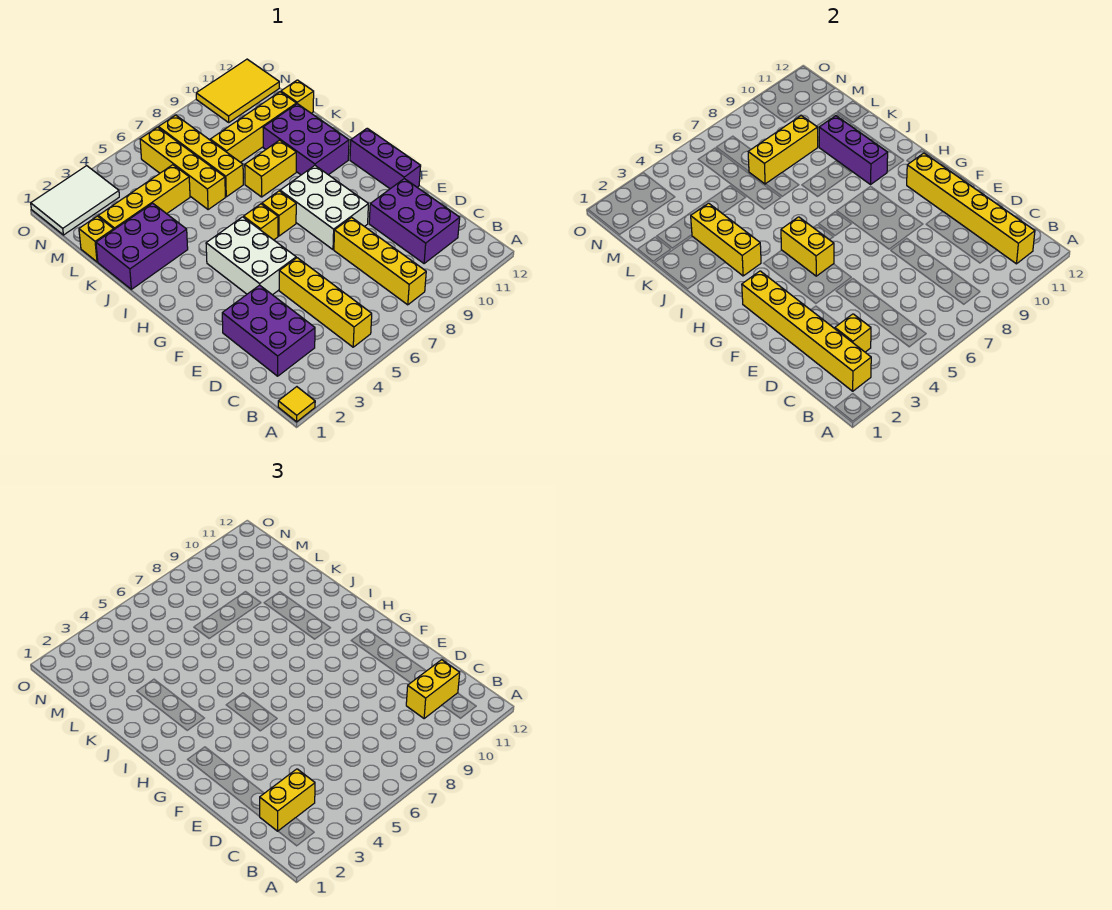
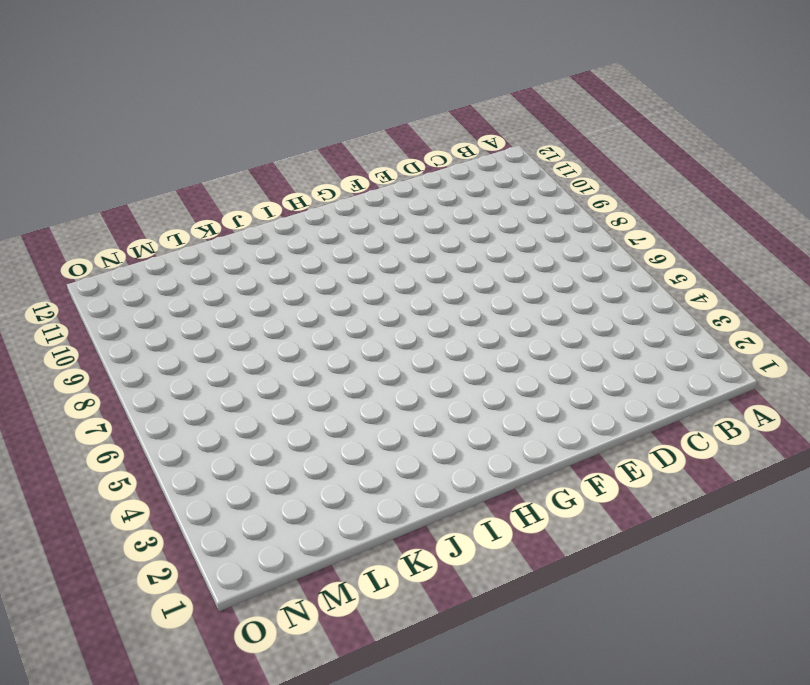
none -> yellow 1x1 tile [278,387,315,422]
none -> yellow 1x4 brick [279,258,372,347]
none -> yellow 1x4 brick [334,217,426,305]
none -> purple 2x3 brick [222,285,315,376]

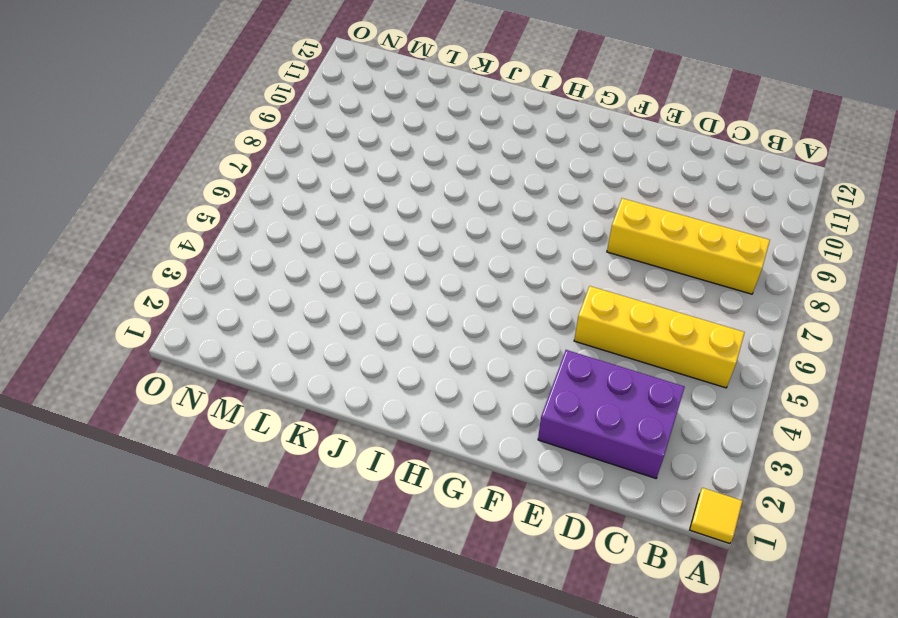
none -> purple 2x3 brick [369,179,460,264]
none -> white 2x3 brick [206,217,296,295]
none -> white 2x3 brick [280,166,368,250]
none -> purple 1x3 brick [350,128,421,189]

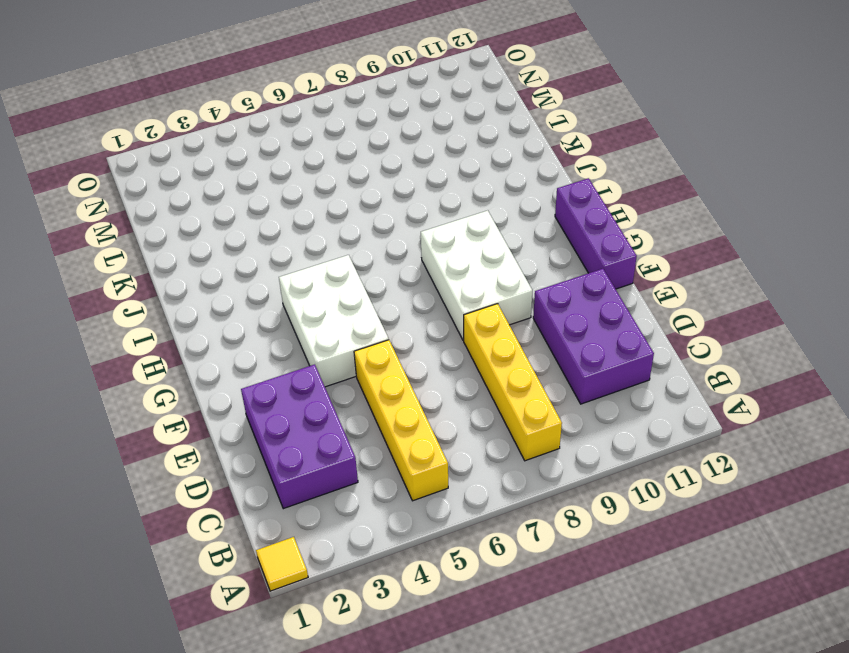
none -> yellow 1x1 brick [244,204,278,240]
none -> yellow 1x1 brick [262,191,296,236]
none -> purple 2x3 brick [263,104,349,175]
none -> purple 2x3 brick [96,203,188,289]

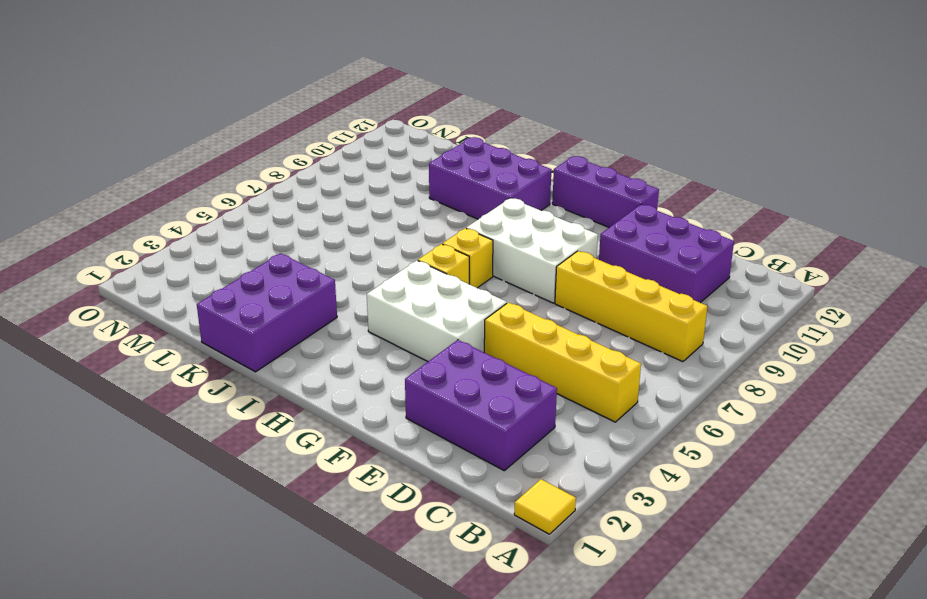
none -> yellow 1x2 brick [245,140,296,197]
none -> yellow 1x4 brick [140,127,225,210]
none -> yellow 1x4 brick [158,115,243,197]
none -> yellow 1x1 brick [79,216,114,262]

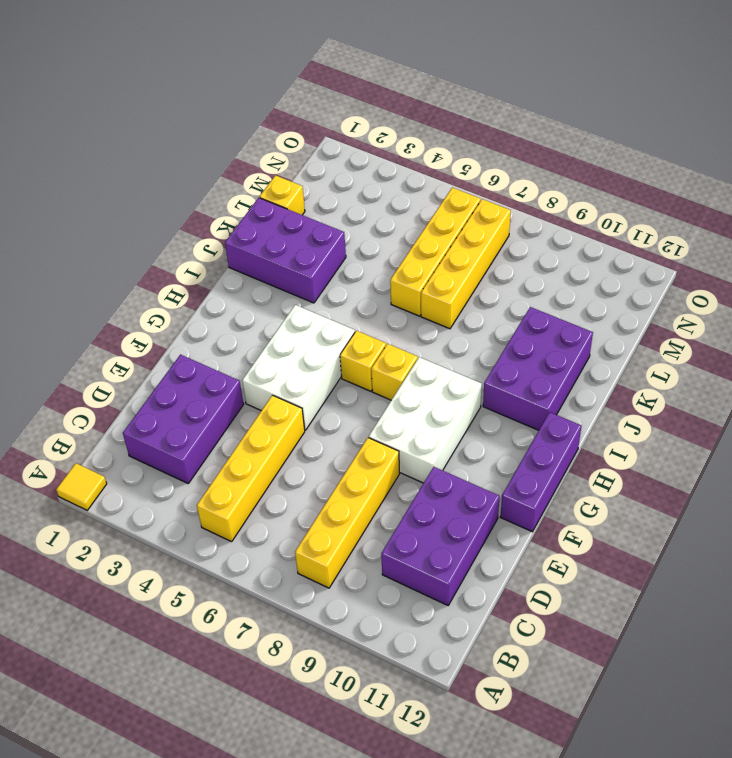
none -> yellow 1x2 brick [245,140,296,197]
none -> yellow 1x4 brick [98,165,190,229]
none -> yellow 1x4 brick [210,92,296,162]
none -> yellow 1x1 brick [281,80,314,113]

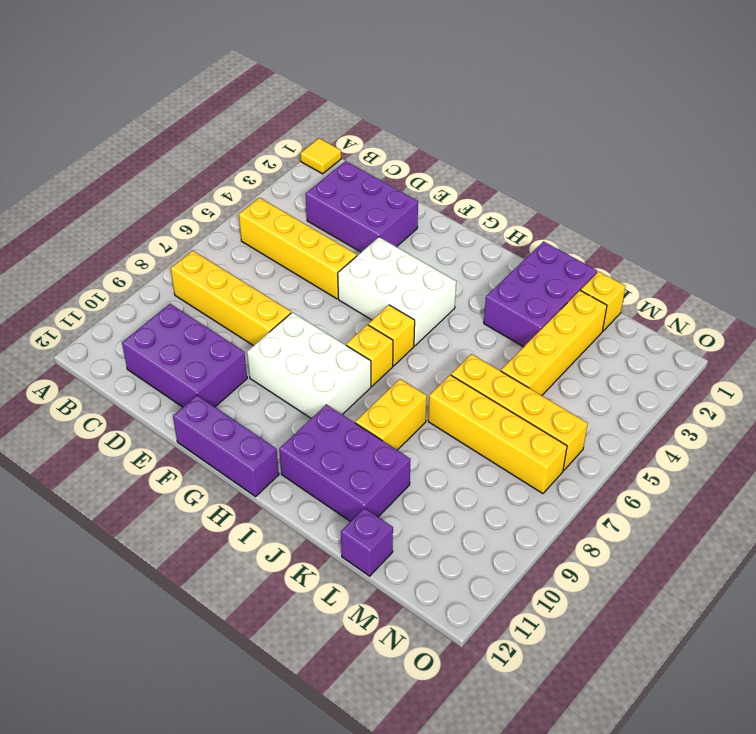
purple 1x1 brick [341,508,393,576] -> yellow 1x1 brick [281,80,314,113]
none -> yellow 1x4 brick [210,92,296,162]
none -> white 2x3 tile [31,166,119,235]
none -> yellow 2x3 tile [196,59,279,122]
none -> yellow 1x6 brick [742,271,871,391]

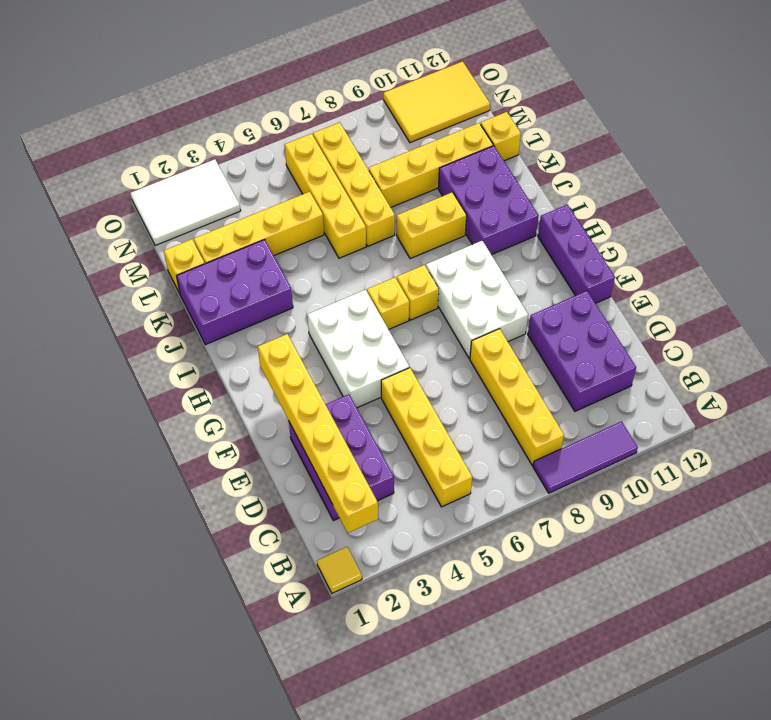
purple 1x3 tile [533,422,638,493] -> none
none -> yellow 1x6 brick [907,153,1035,264]
none -> yellow 1x1 brick [835,314,871,352]
none -> yellow 1x2 brick [781,217,834,276]
none -> yellow 1x3 brick [691,203,761,276]

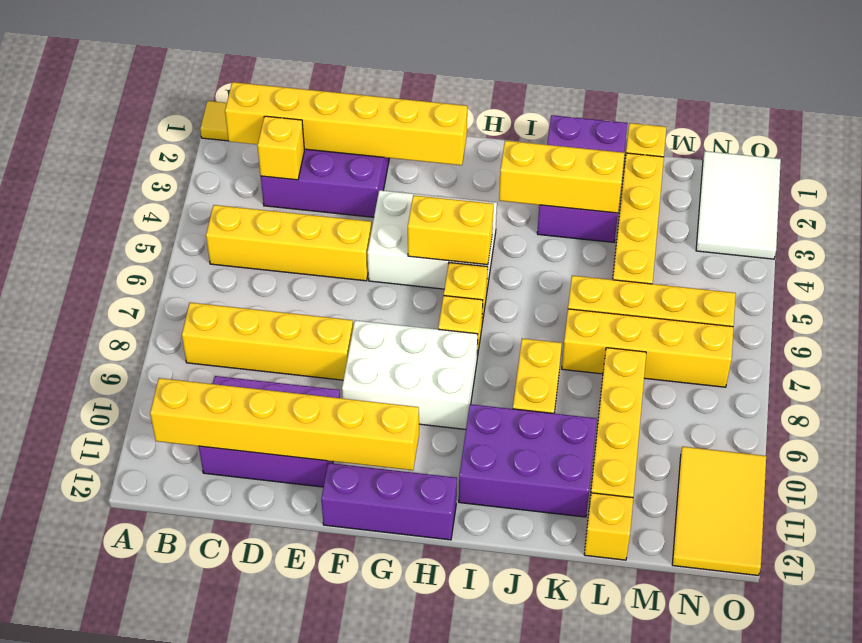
none -> purple 1x3 brick [819,116,888,184]
none -> yellow 1x3 brick [748,116,818,184]
none -> yellow 1x2 brick [259,769,315,831]
none -> yellow 1x2 brick [406,660,460,719]

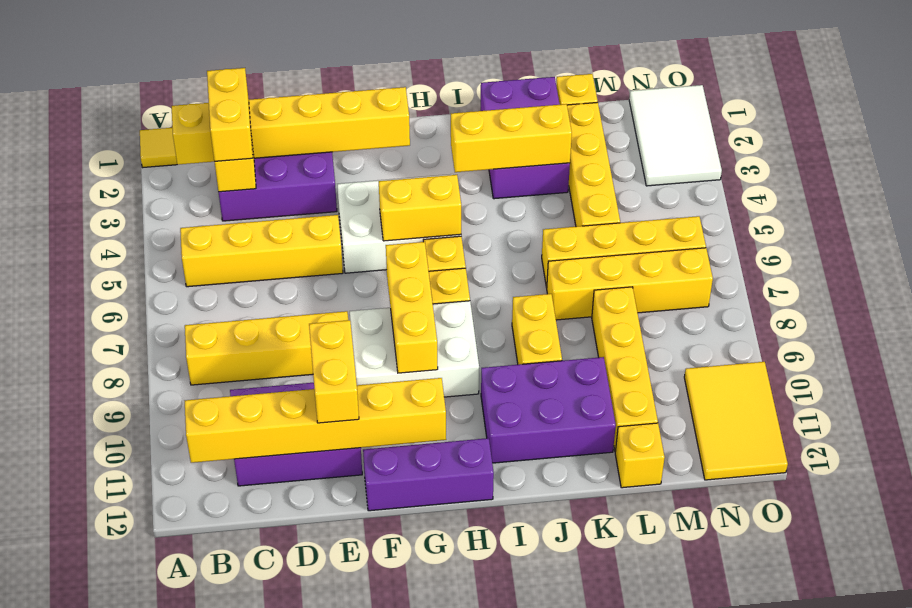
yellow 1x2 brick [309,320,359,423] -> yellow 1x2 brick moved to [406,660,460,719]
yellow 1x3 brick [386,242,438,373] -> yellow 1x3 brick moved to [748,116,818,184]
none -> purple 1x3 brick [819,116,888,184]

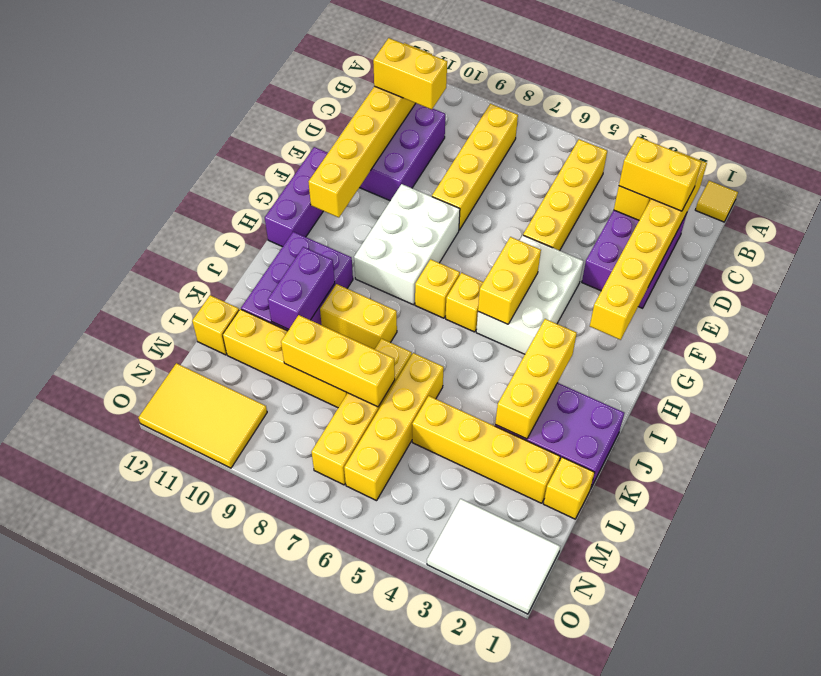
purple 1x2 brick [268,247,335,329] -> purple 1x3 brick [819,116,888,184]

